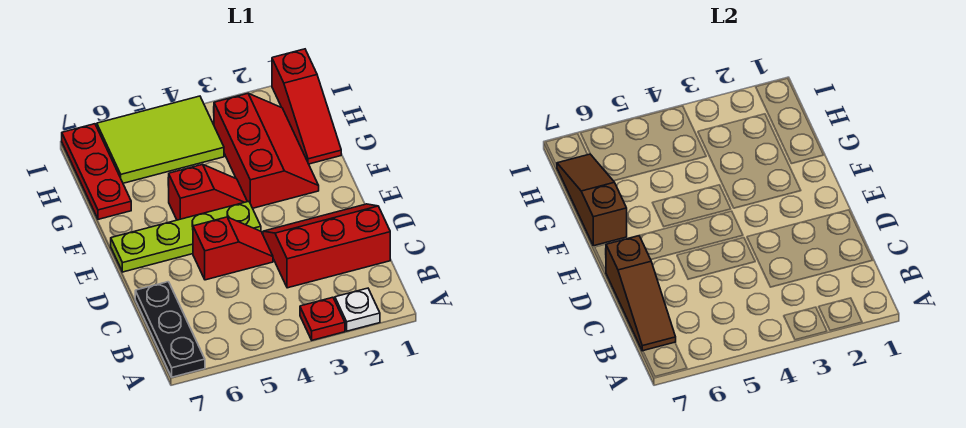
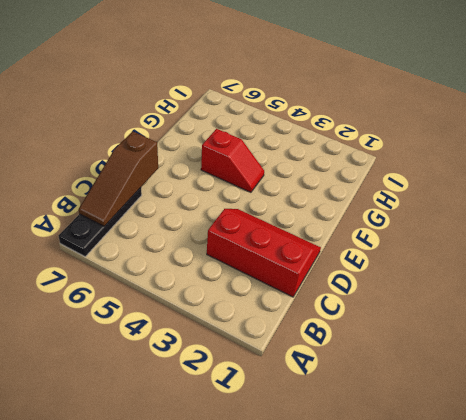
none -> white 1x1 plate [335,288,380,331]
none -> red 1x1 plate [300,297,345,340]
none -> red 1x2 slope [193,217,273,280]

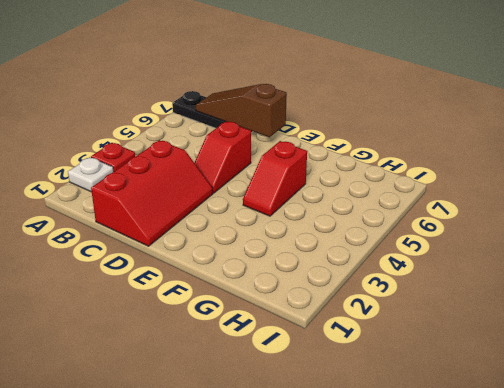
none -> lime 1x4 plate [111,201,261,272]
none -> red 2x3 slope [214,94,319,208]
none -> red 1x3 slope [272,49,341,164]

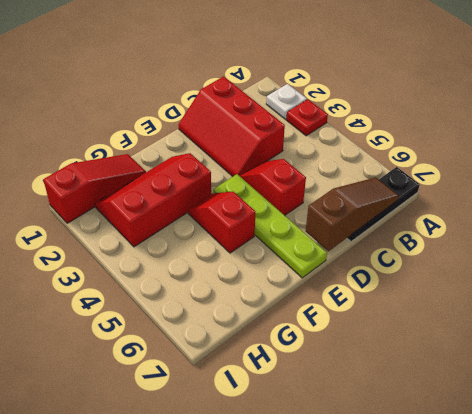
none -> red 1x3 plate [62,124,131,219]
none -> lime 2x3 tile [97,96,224,183]
none -> brown 1x3 slope [557,154,627,246]

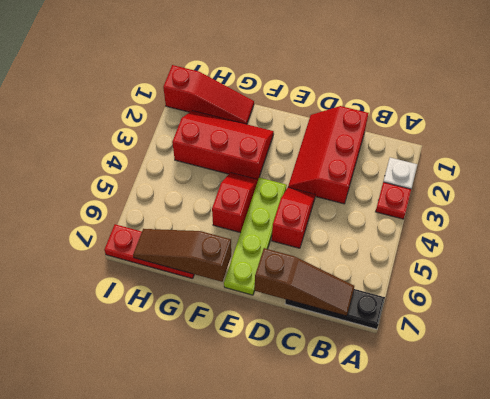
none -> lime 2x3 tile [97,96,224,183]

